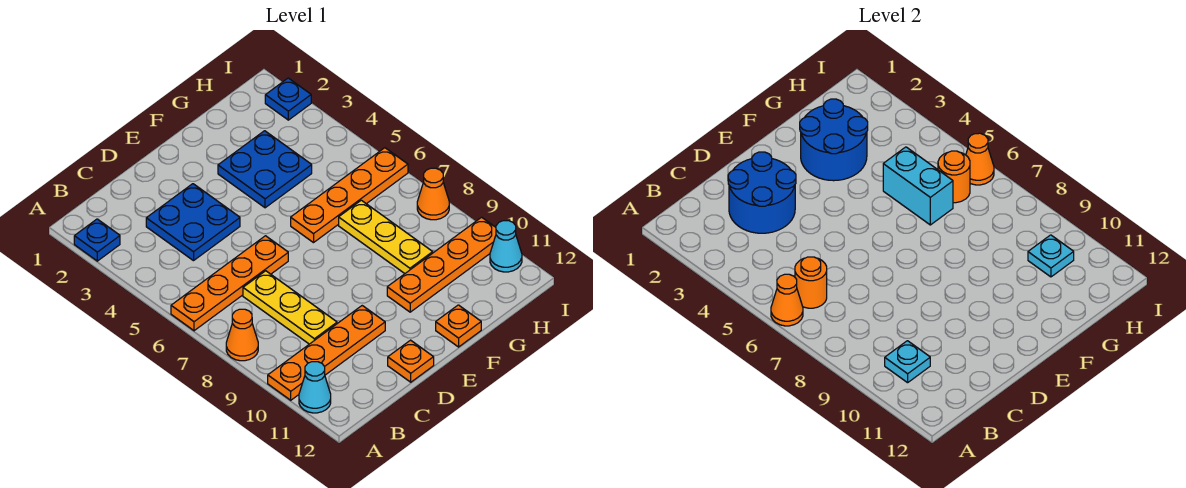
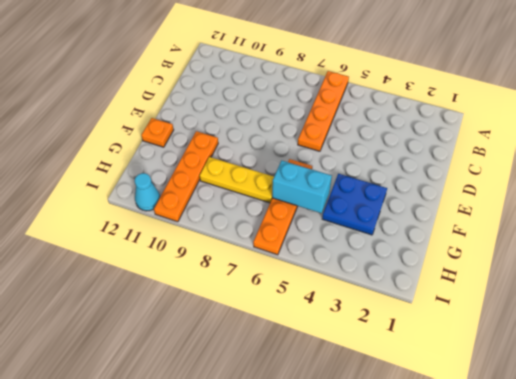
none -> blue 1x1 plate [74,219,120,261]
none -> orange 1x1 cone [226,309,258,361]
none -> orange 1x4 plate [268,306,385,400]

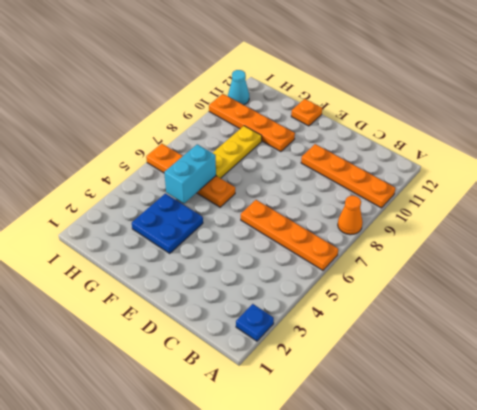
none -> cyan 1x1 cone [299,362,331,413]
none -> blue 2x2 plate [146,184,240,261]
none -> yellow 1x3 plate [243,271,337,344]

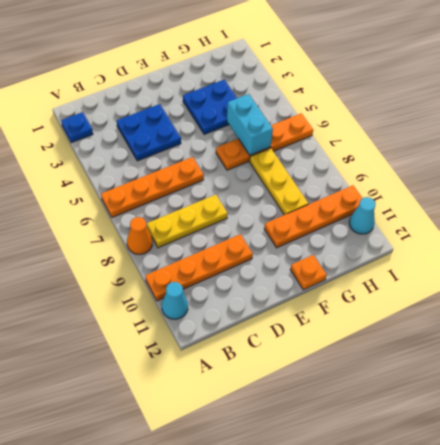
yellow 1x3 plate [147,195,228,248] -> yellow 1x3 plate turned to [243,271,337,344]
none -> orange 1x1 plate [388,340,434,382]
none -> blue 1x1 plate [265,78,311,120]
none -> orange 1x1 cone [417,168,449,220]

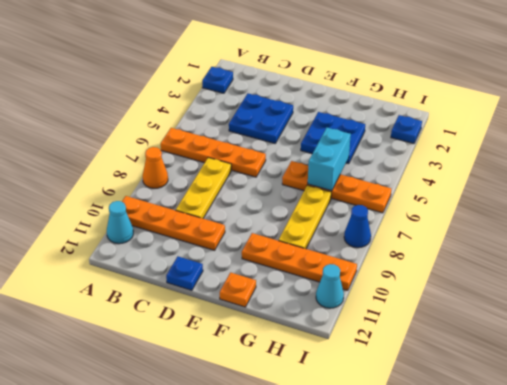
blue 1x1 plate [166,257,203,290] -> orange 1x1 plate [388,340,434,382]
blue 1x1 cone [344,205,371,248] -> orange 1x1 cone [417,168,449,220]
none -> orange 1x1 cone [771,274,803,326]
none -> orange 1x1 round brick [795,257,827,308]
none -> cyan 1x1 plate [885,341,930,383]

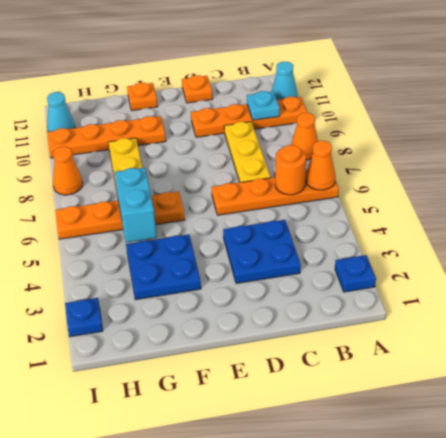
none -> blue 2x2 round brick [728,152,796,233]
none -> blue 2x2 round brick [800,99,868,181]
none -> orange 1x1 round brick [938,151,970,203]

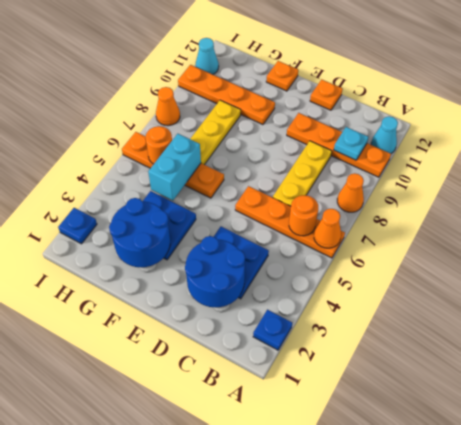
none -> cyan 1x1 plate [1028,235,1074,277]
none -> orange 1x1 cone [966,133,994,185]

